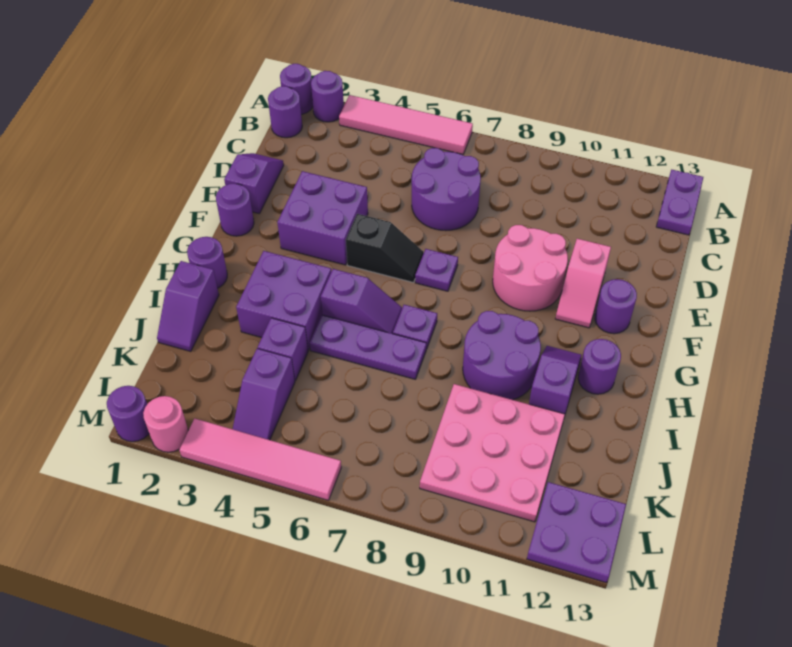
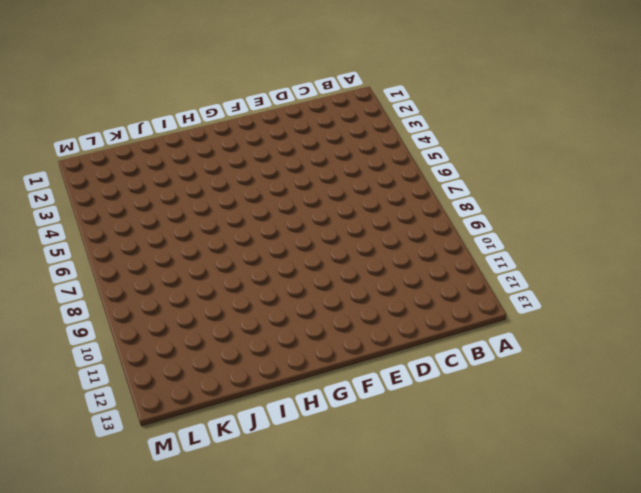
none -> purple 1x1 round brick [280,64,313,114]
none -> purple 1x1 round brick [311,71,344,122]
none -> pink 1x4 tile [339,95,473,154]
none -> purple 1x2 plate [656,170,703,235]

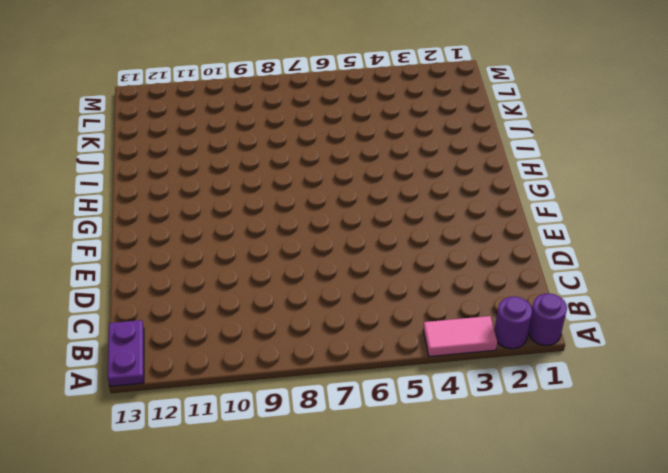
pink 1x2 tile [423,316,498,357] -> pink 1x4 tile [339,95,473,154]
none -> purple 1x1 round brick [268,86,302,138]
none -> purple 2x2 round brick [412,148,481,231]
none -> purple 1x2 slope [224,153,284,214]
none -> purple 2x2 brick [277,171,368,265]

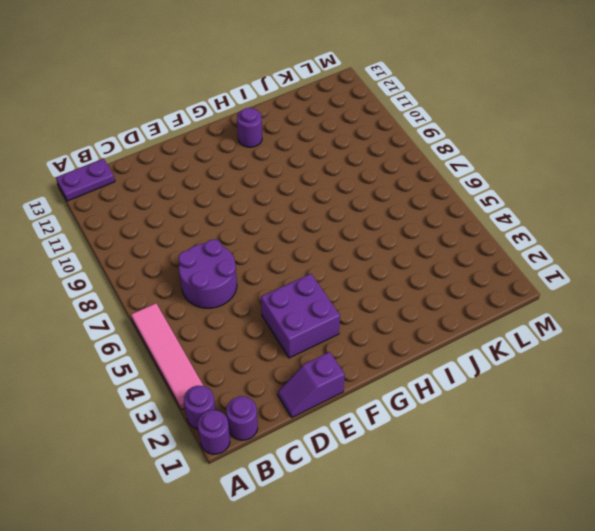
none -> pink 2x2 round brick [493,225,568,311]
none -> pink 1x2 slope [555,239,611,328]
none -> purple 1x1 round brick [216,184,254,236]
none -> black 1x2 slope [346,214,424,282]

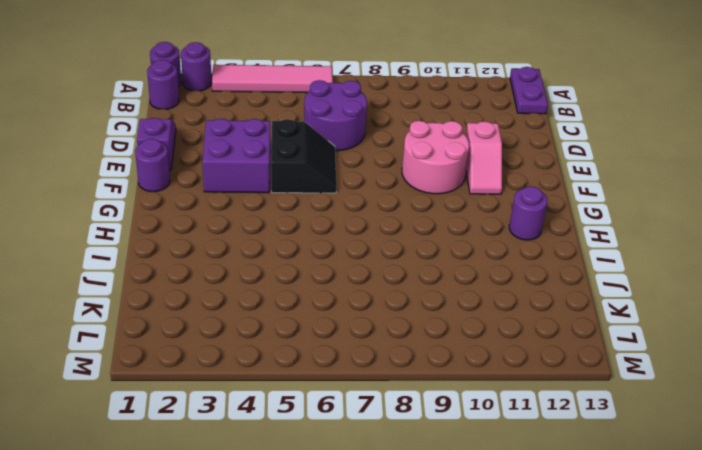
black 2x2 slope [271,119,336,193] -> black 1x2 slope [346,214,424,282]
none -> purple 1x1 plate [415,249,458,291]
none -> purple 1x1 round brick [595,279,637,334]
none -> purple 1x1 round brick [187,237,227,288]
none -> purple 2x2 brick [236,251,331,350]

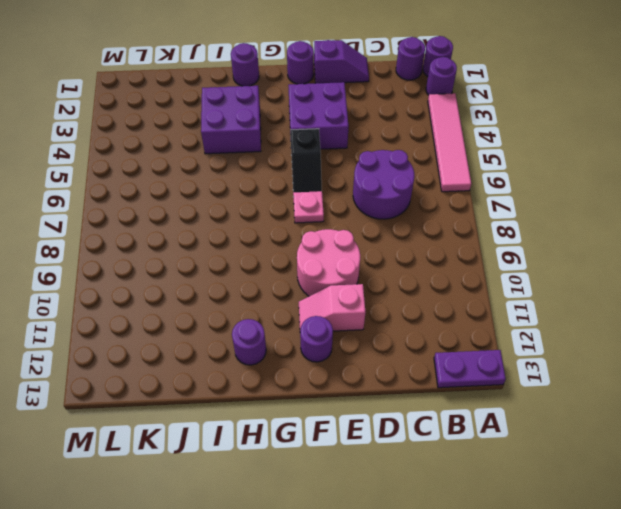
pink 1x1 plate [293,191,324,223] -> purple 1x1 plate [415,249,458,291]
none -> purple 1x2 slope [321,269,402,334]
none -> purple 1x1 plate [393,305,437,349]
none -> purple 2x2 round brick [463,311,541,400]
none -> purple 1x2 slope [529,346,582,414]

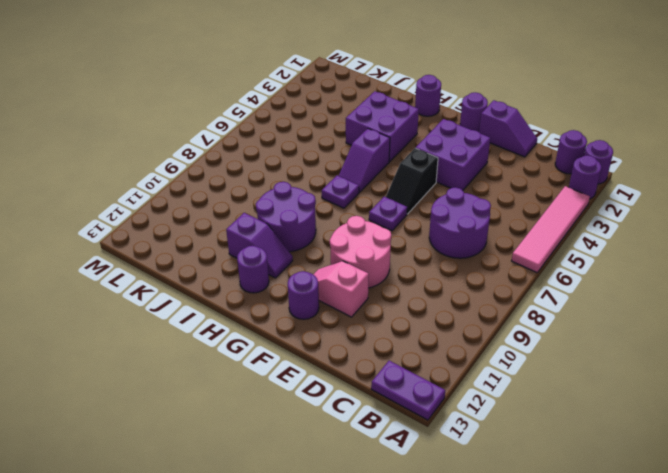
none -> purple 1x2 slope [157,261,219,351]
none -> purple 1x3 plate [310,315,426,379]
none -> purple 1x1 brick [258,318,308,381]
none -> pink 3x3 plate [420,384,565,522]

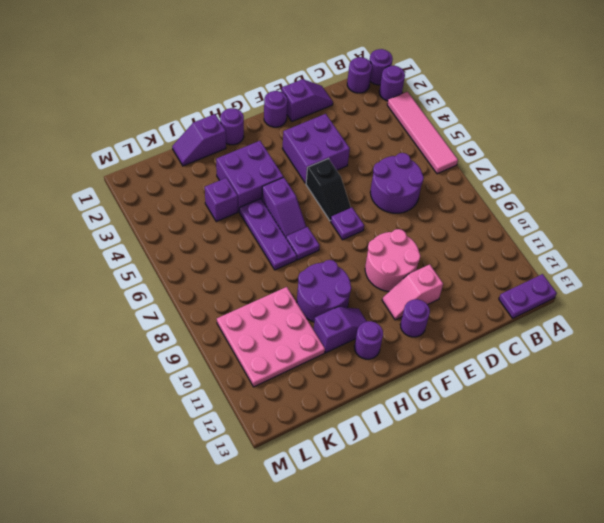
none -> purple 1x2 slope [233,349,295,440]
none -> purple 2x2 plate [527,482,626,583]
none -> purple 1x1 round brick [107,386,149,442]
none -> pink 1x1 round brick [143,396,188,452]

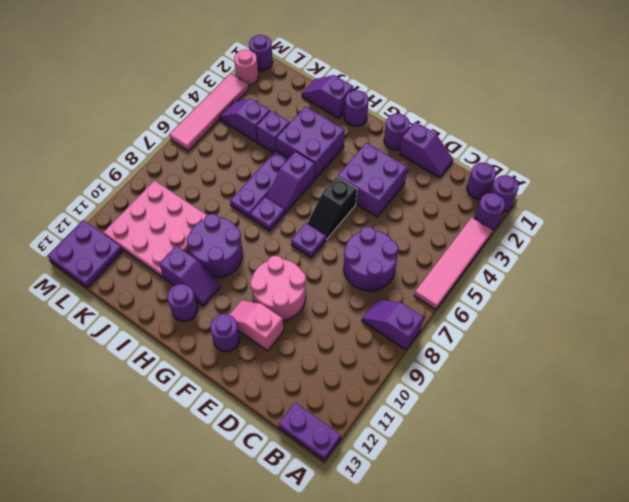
purple 1x2 slope [362,300,424,350] -> none

